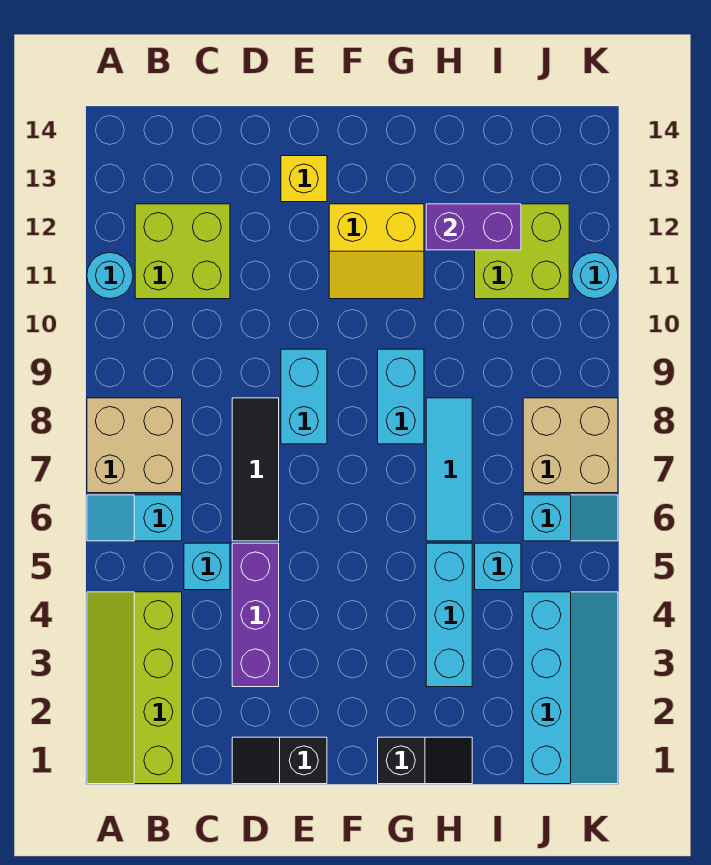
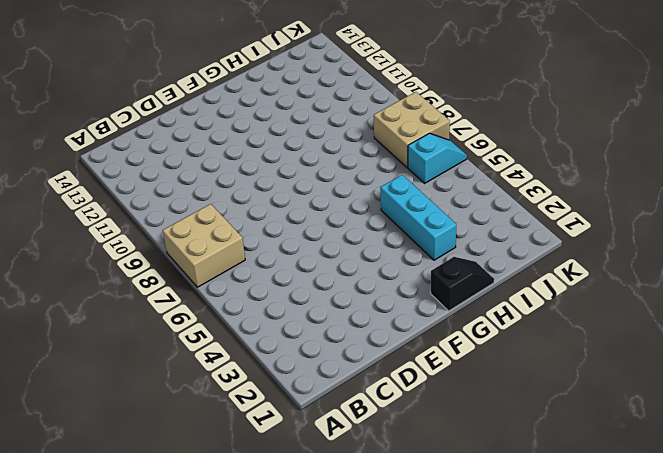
none -> lime 2x4 slope [87,592,182,784]
none -> cyan 1x2 slope [87,495,182,541]
none -> cyan 1x1 round brick [87,253,133,299]

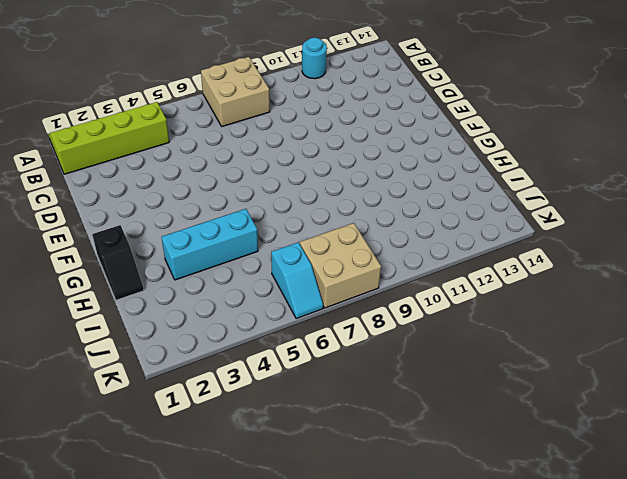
none -> cyan 1x2 slope [87,495,182,541]
none -> lime 2x2 brick [135,204,230,299]
none -> cyan 1x1 brick [184,543,230,590]

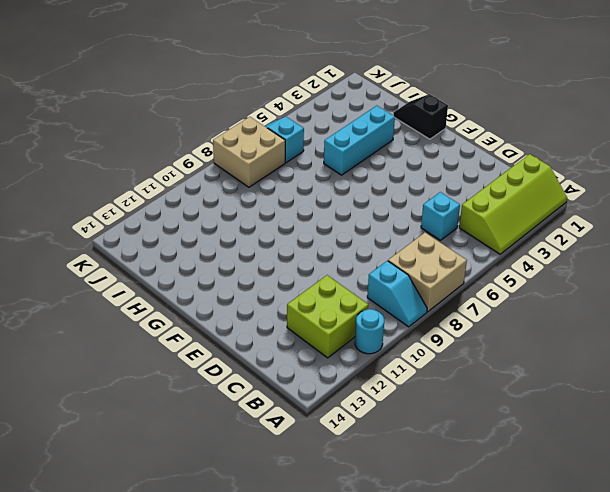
cyan 1x2 slope [367,261,427,327] -> cyan 1x2 slope moved to [87,495,182,541]
none -> black 1x2 slope [232,737,327,784]
none -> purple 1x3 brick [232,543,279,687]
none -> black 1x3 tile [232,398,279,541]

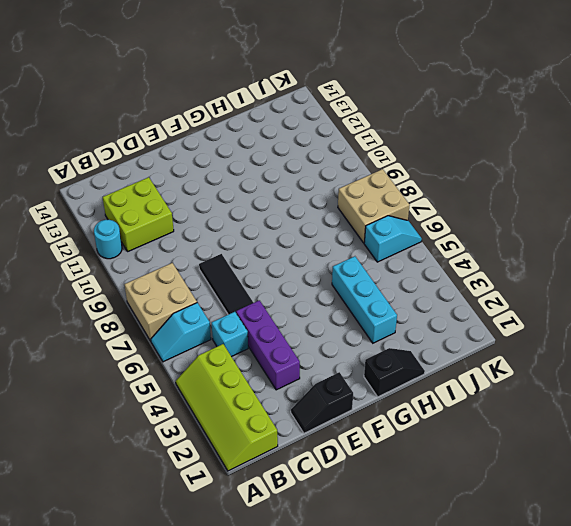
none -> cyan 1x2 brick [281,349,327,444]
none -> yellow 1x1 brick [281,156,327,202]
none -> yellow 2x2 slope [329,204,424,299]

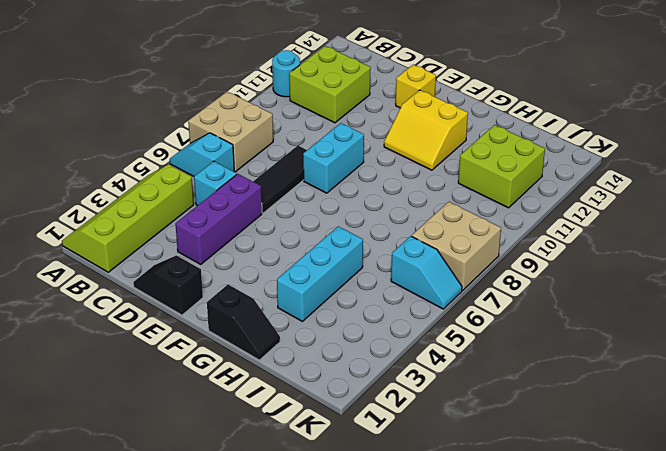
none -> cyan 1x2 brick [378,349,424,444]
none -> cyan 1x3 tile [426,398,472,541]
none -> cyan 1x1 brick [475,543,521,590]

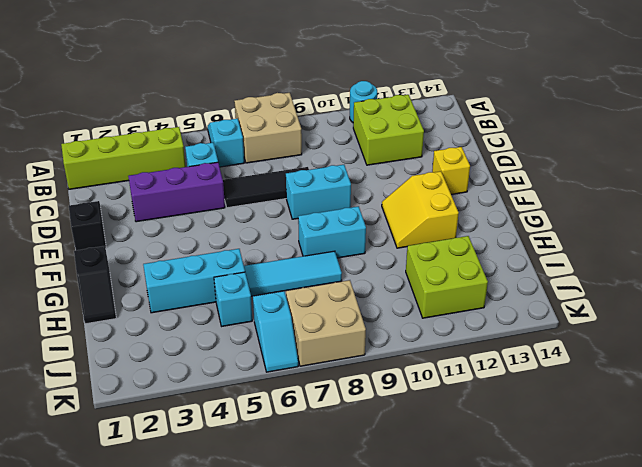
none -> cyan 2x4 slope [523,592,618,784]
none -> cyan 1x1 round brick [572,253,618,299]
none -> purple 1x2 brick [426,204,521,250]

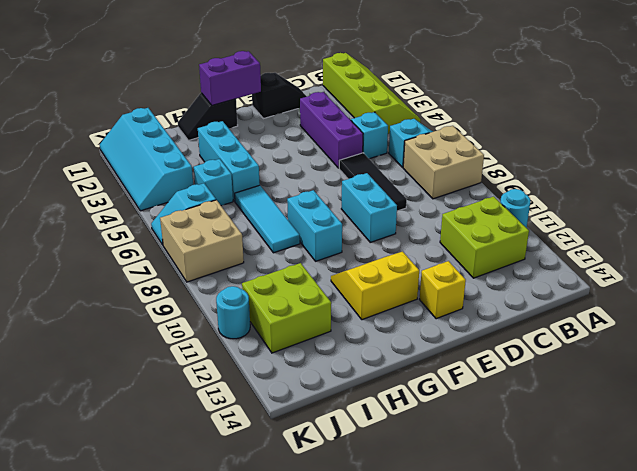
purple 1x2 brick [199,51,261,105] -> purple 1x2 brick moved to [426,204,521,250]

